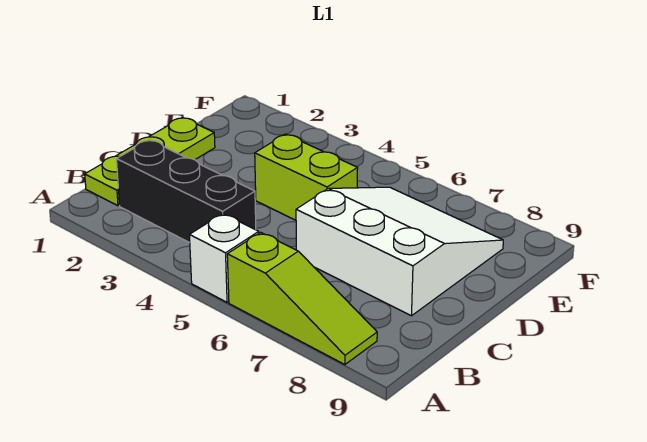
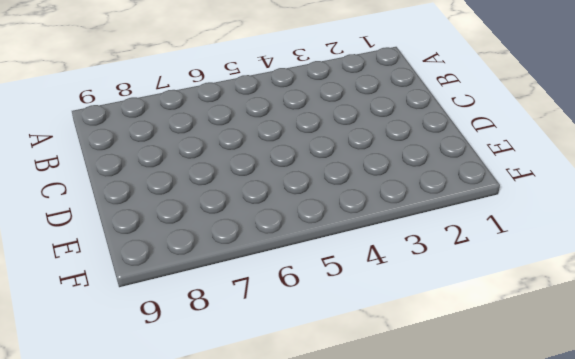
none -> white 1x1 brick [190,214,259,302]
none -> lime 1x3 slope [227,232,377,365]

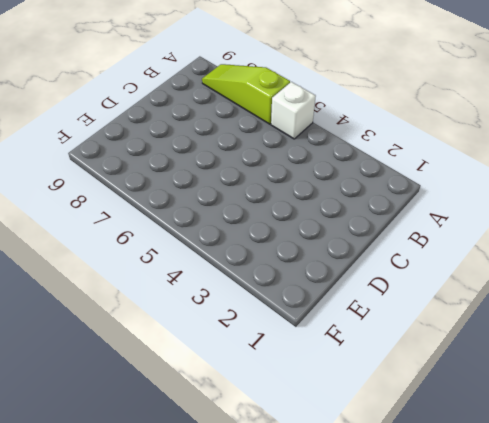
none -> lime 1x3 plate [85,117,215,206]
none -> black 1x3 brick [117,140,256,243]

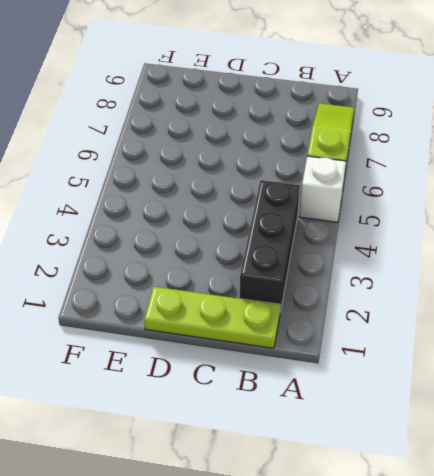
none -> white 3x3 slope [296,187,503,316]
none -> lime 1x2 brick [255,134,358,220]

